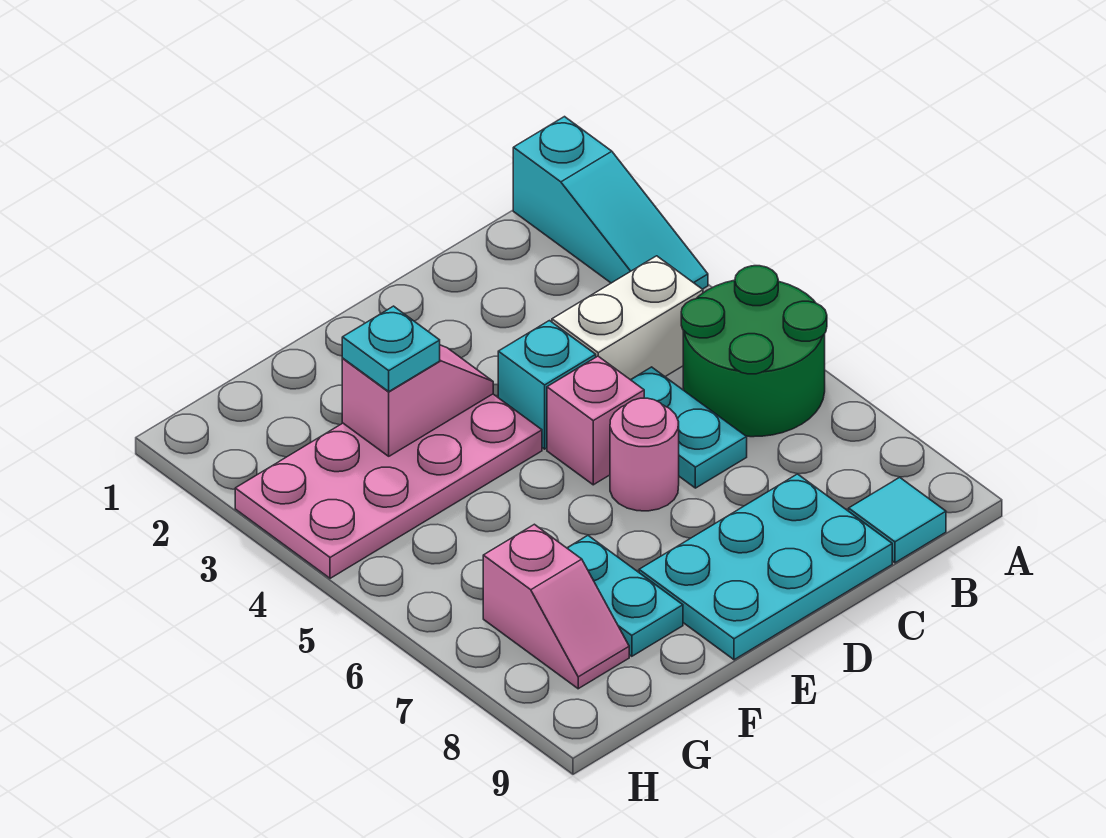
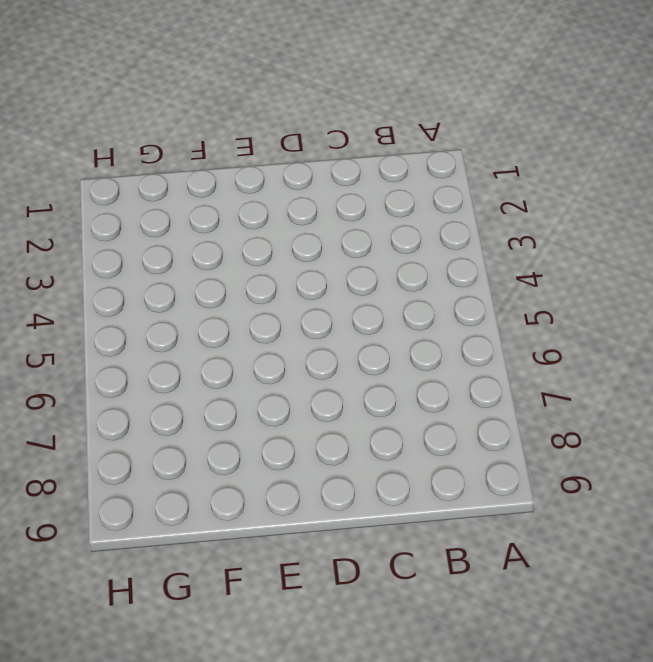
none -> cyan 1x3 slope [513,117,708,289]
none -> green 2x2 round brick [681,266,827,437]
none -> white 1x2 brick [552,256,703,380]

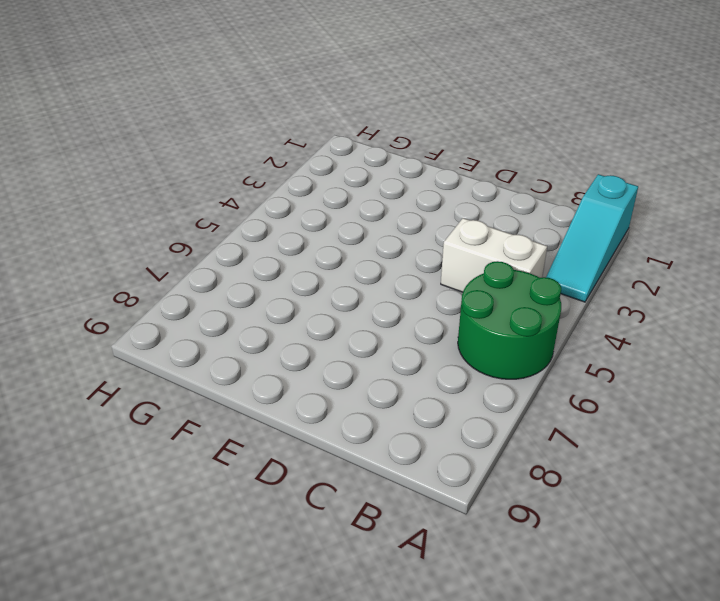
none -> cyan 1x1 tile [849,477,946,563]
none -> cyan 1x2 plate [631,367,747,488]
none -> cyan 2x3 plate [639,474,892,660]

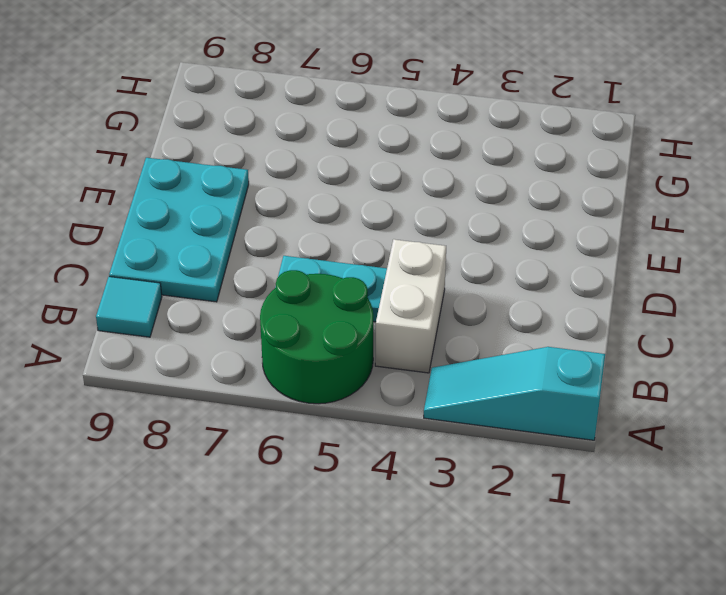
none -> cyan 1x1 brick [498,321,596,449]
none -> pink 1x1 brick [547,356,644,485]
none -> pink 1x1 round brick [610,398,679,511]

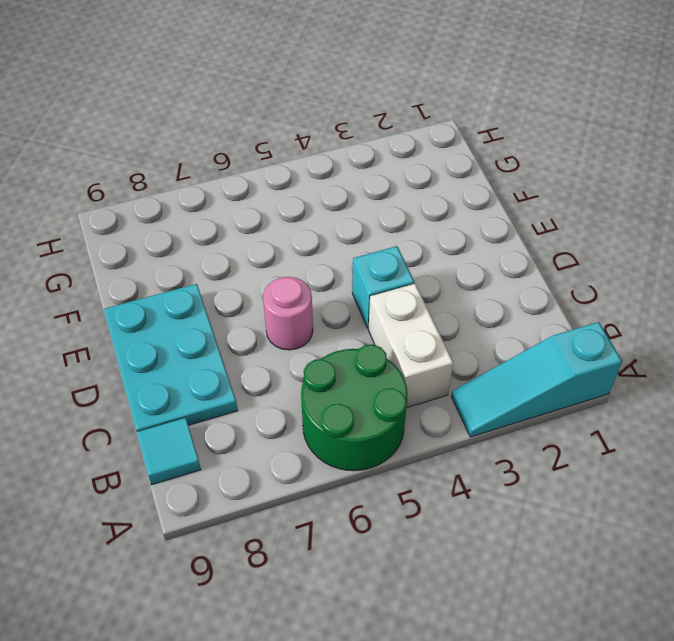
none -> cyan 1x2 plate [631,367,747,488]
none -> pink 1x1 brick [547,356,644,485]
none -> pink 2x4 plate [235,394,542,578]

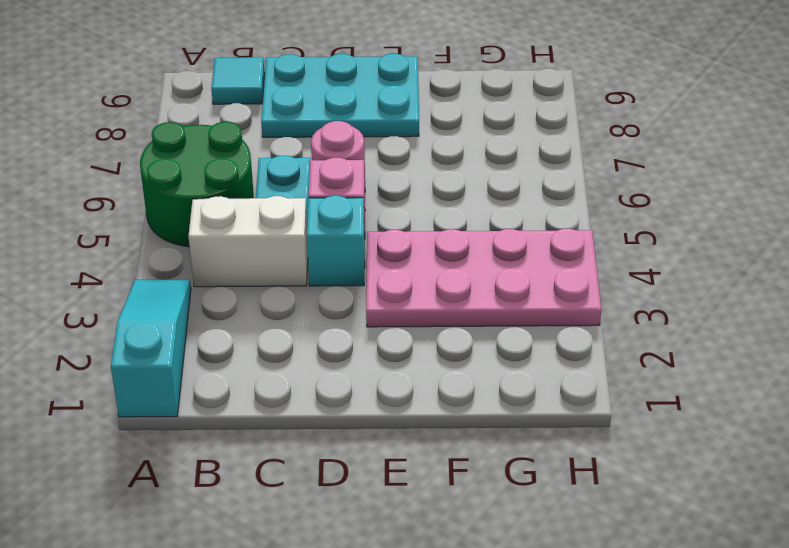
none -> cyan 1x2 plate [567,536,683,656]
none -> pink 1x2 slope [483,524,629,689]
none -> pink 1x2 slope [342,345,493,456]

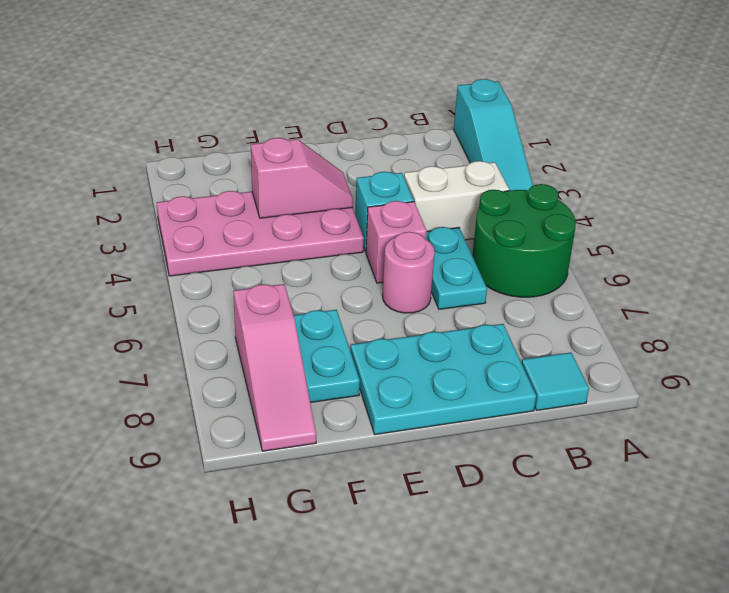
pink 1x3 slope [234,284,316,451] -> pink 1x2 slope [483,524,629,689]
none -> cyan 1x1 plate [342,306,440,391]

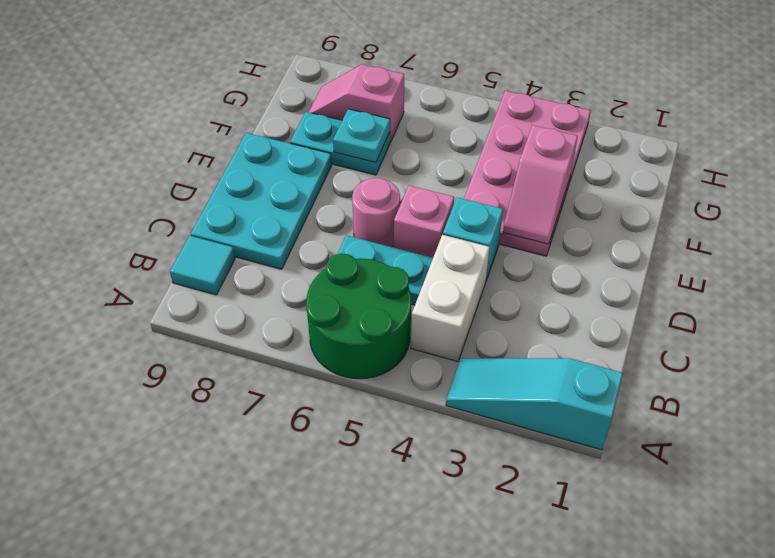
cyan 1x1 plate [333,109,390,163] -> cyan 1x1 plate moved to [342,306,440,391]

